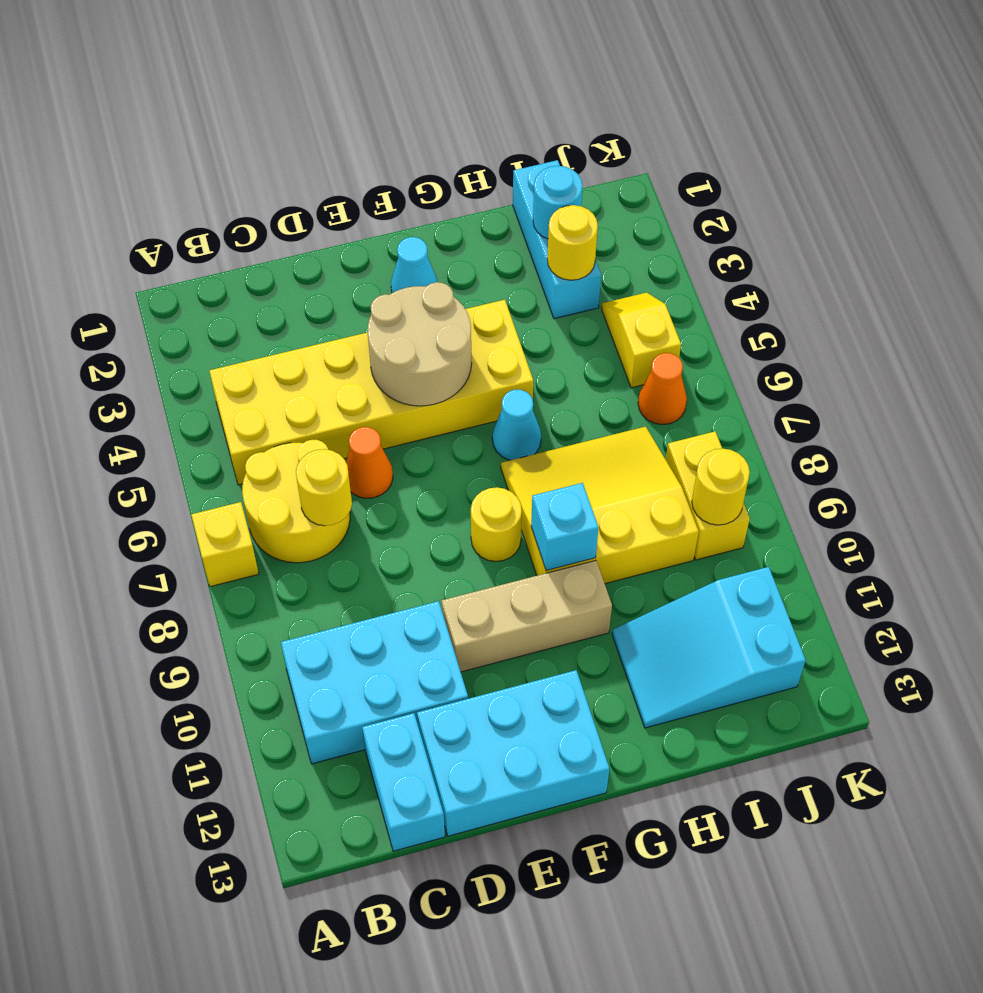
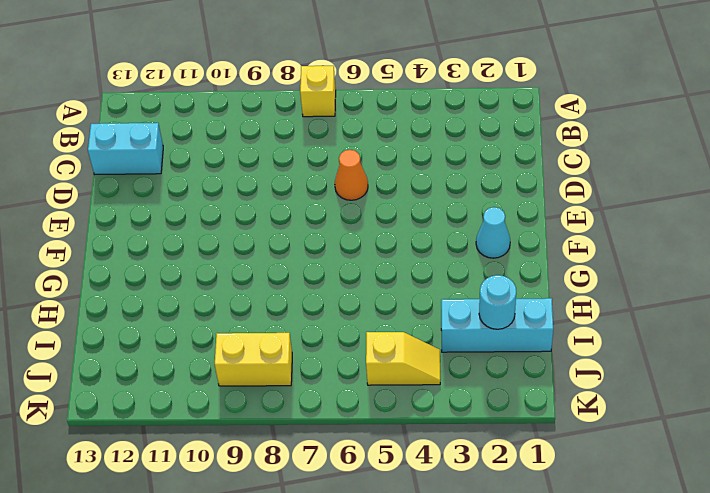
none -> yellow 2x6 brick [209,300,533,485]
none -> yellow 2x2 round brick [242,440,350,563]
none -> cyan 2x3 brick [281,601,468,764]

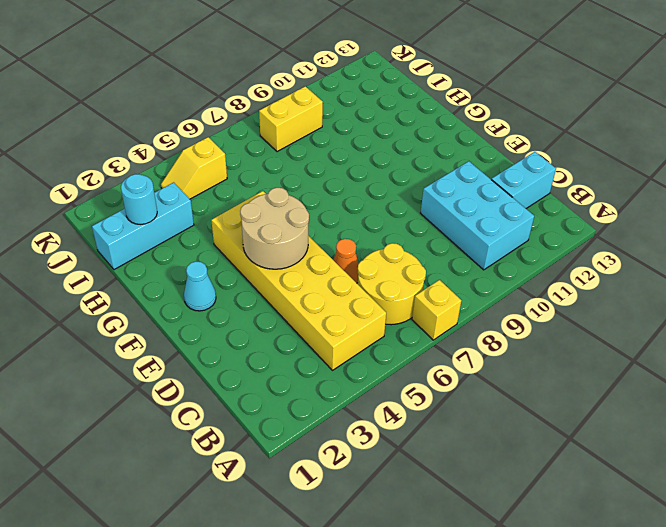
none -> cyan 2x3 brick [417,670,609,836]
none -> tan 1x3 brick [442,561,612,672]
none -> yellow 1x1 round brick [471,487,522,562]

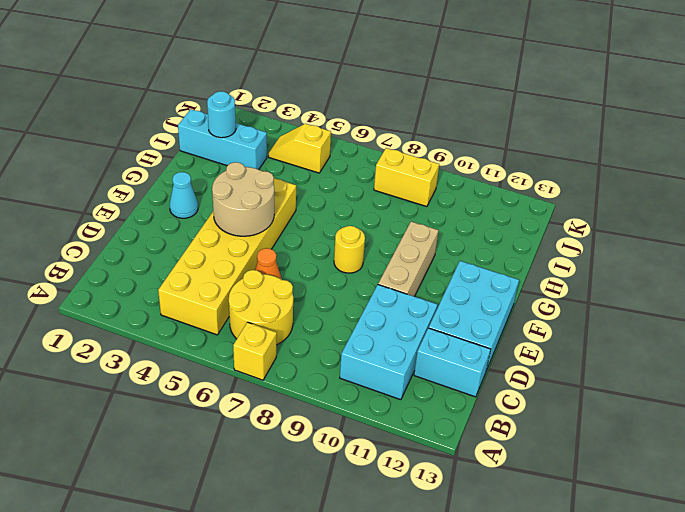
none -> cyan 1x1 cone [492,390,541,460]
none -> yellow 3x3 slope [501,426,699,584]
none -> cyan 2x3 slope [612,567,806,728]

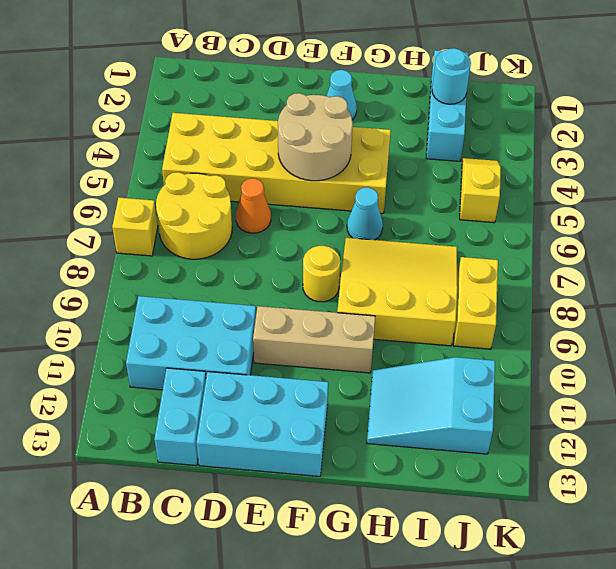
none -> orange 1x1 cone [638,353,687,424]
none -> yellow 1x1 round brick [296,449,352,526]
none -> cyan 1x1 brick [531,483,599,571]

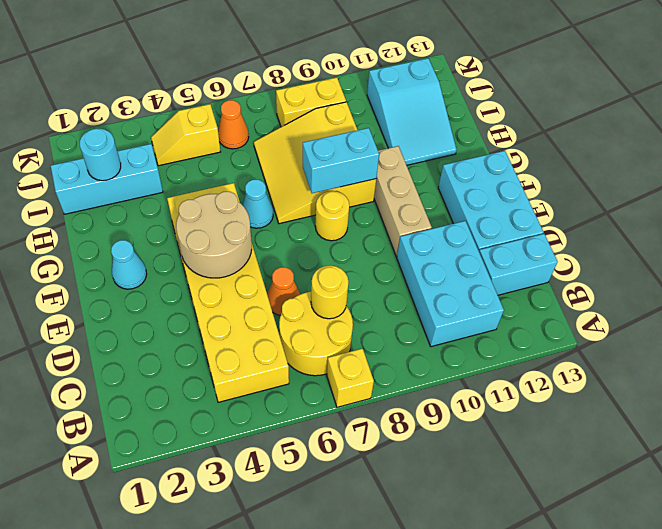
cyan 1x2 brick [303,128,379,193] -> cyan 1x1 brick [531,483,599,571]
none -> yellow 1x1 round brick [547,205,598,280]
none -> yellow 1x1 round brick [692,449,750,525]

